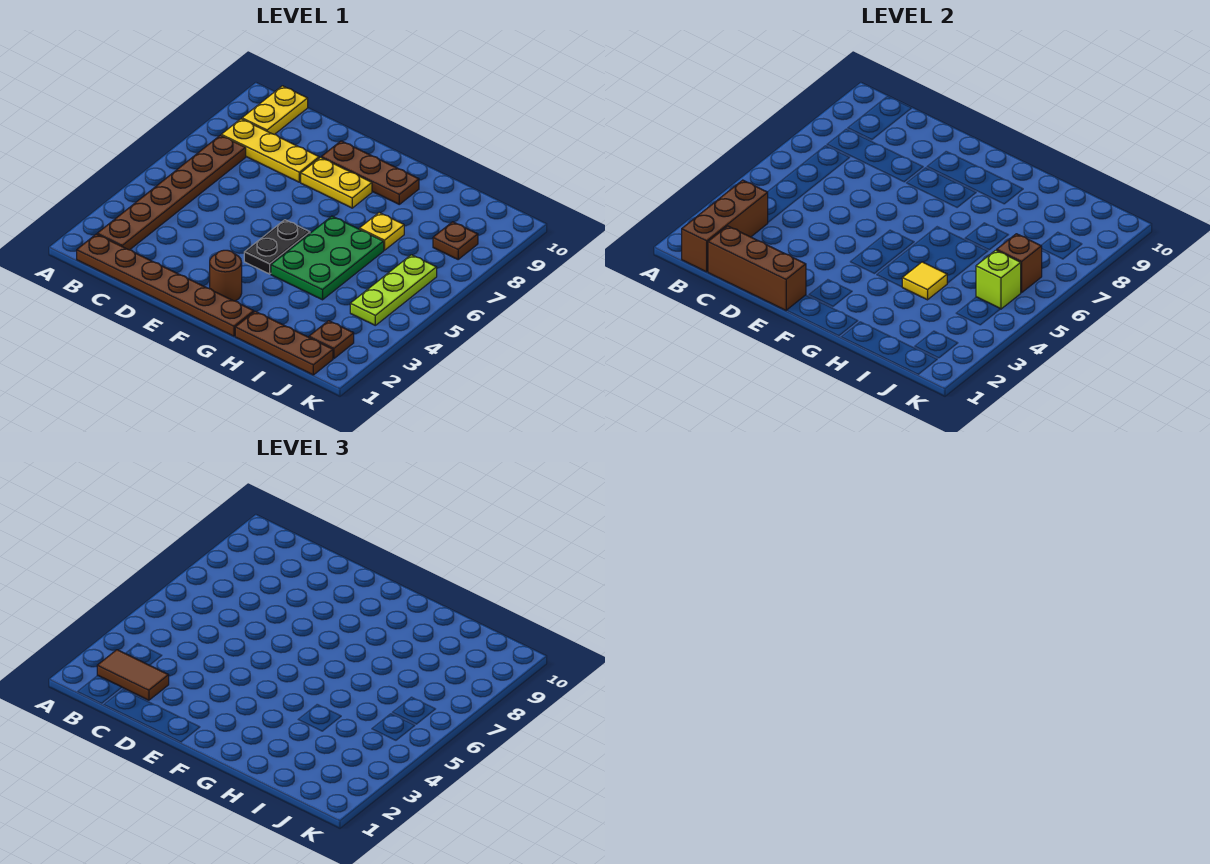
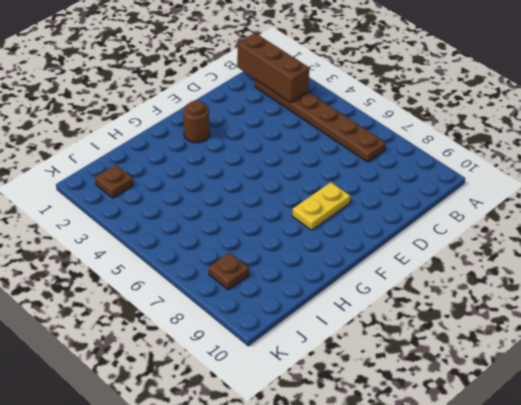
none -> brown 1x6 plate [77,234,254,336]
none -> yellow 1x3 plate [221,119,319,182]
none -> yellow 1x2 plate [242,86,308,134]

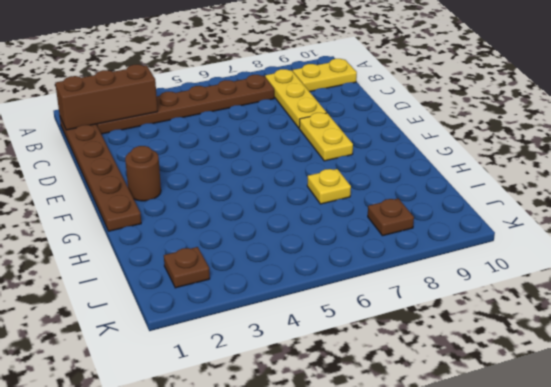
none -> brown 1x3 plate [321,141,419,204]
none -> black 1x2 plate [244,220,310,274]
none -> green 2x3 plate [271,216,384,300]

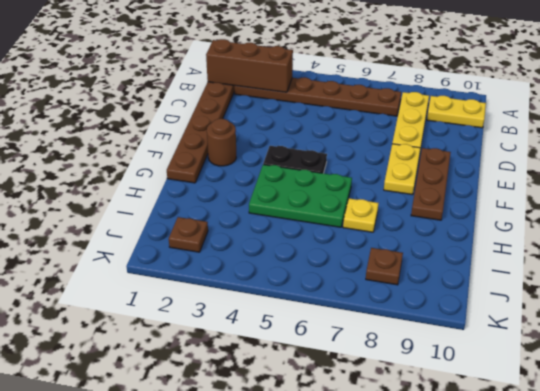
none -> brown 1x3 plate [235,311,333,375]
none -> lime 1x3 plate [350,255,437,325]
none -> brown 1x3 brick [708,226,806,310]

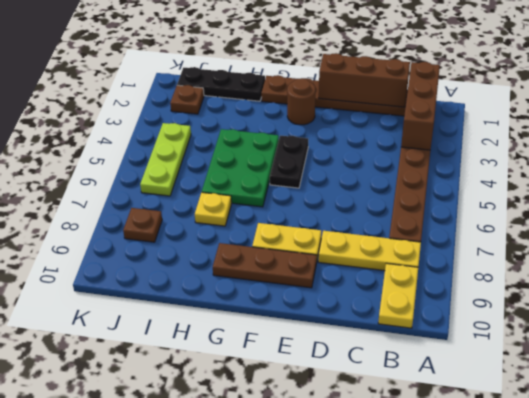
black 1x3 plate [177,67,265,101] -> brown 1x3 plate [235,311,333,375]
none -> yellow 1x1 tile [902,262,947,300]
none -> lime 1x1 brick [976,250,1021,309]
none -> brown 1x1 brick [997,234,1042,293]

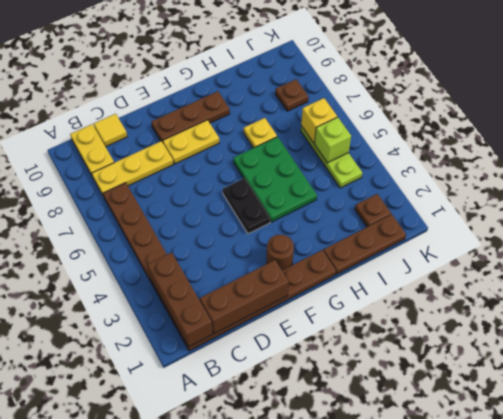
yellow 1x1 tile [94,114,127,147] -> yellow 1x1 tile moved to [902,262,947,300]
yellow 1x1 brick [301,98,337,143] -> brown 1x1 brick [997,234,1042,293]
none -> brown 1x2 tile [97,650,169,700]

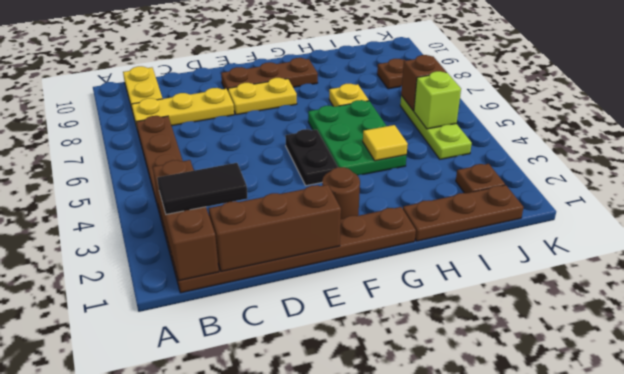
black 1x2 tile [157,163,247,214] -> brown 1x2 tile [97,650,169,700]

